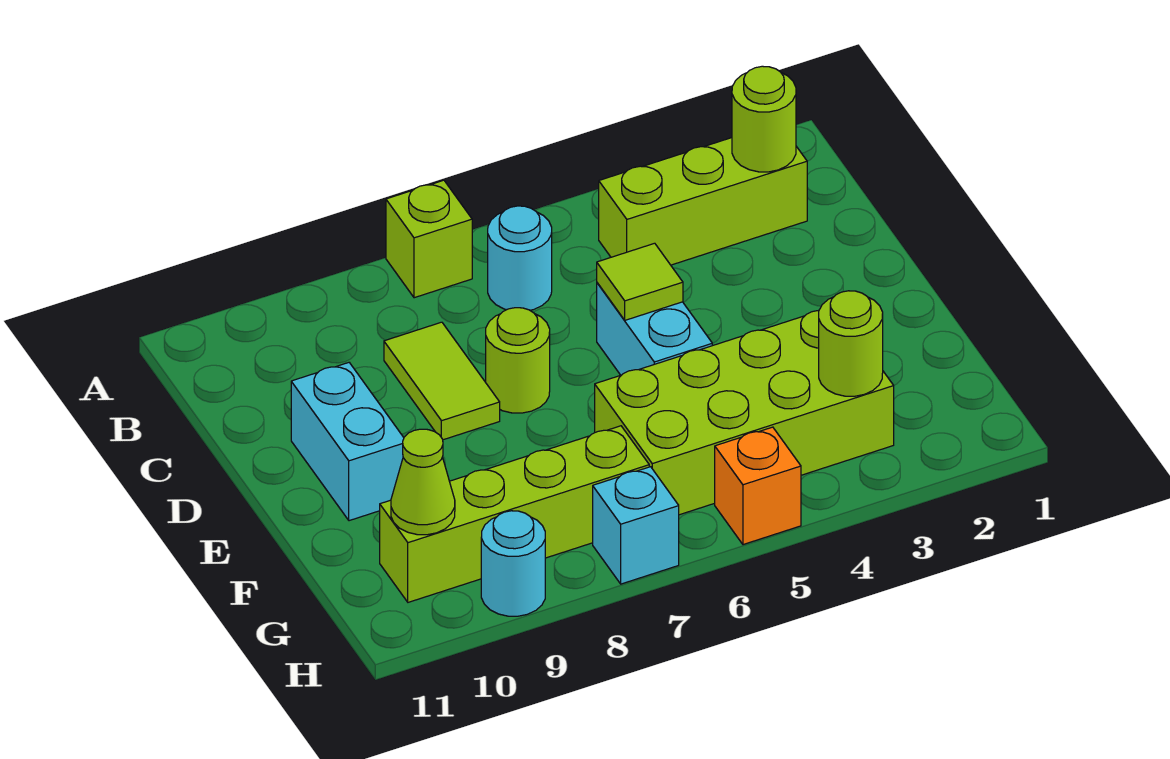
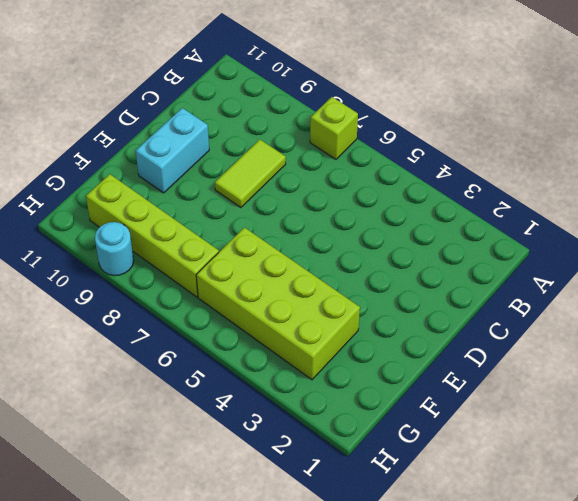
none -> lime 1x3 brick [599,138,807,265]
none -> cyan 1x1 round brick [488,206,552,310]
none -> cyan 1x2 brick [597,283,712,375]

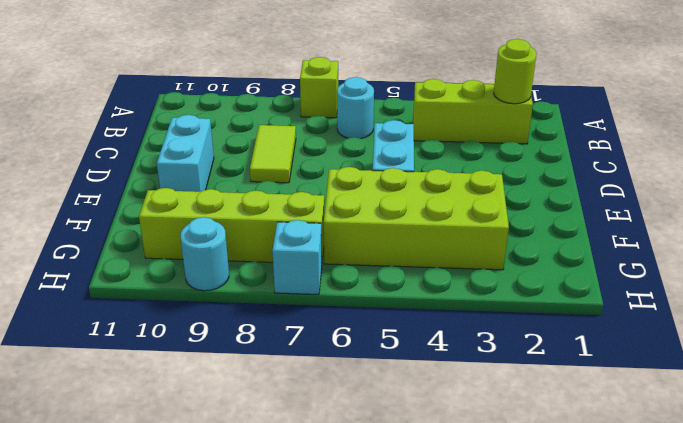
none -> lime 1x1 round brick [486,308,550,413]
none -> orange 1x1 brick [715,427,801,545]
none -> lime 1x1 tile [597,243,683,320]

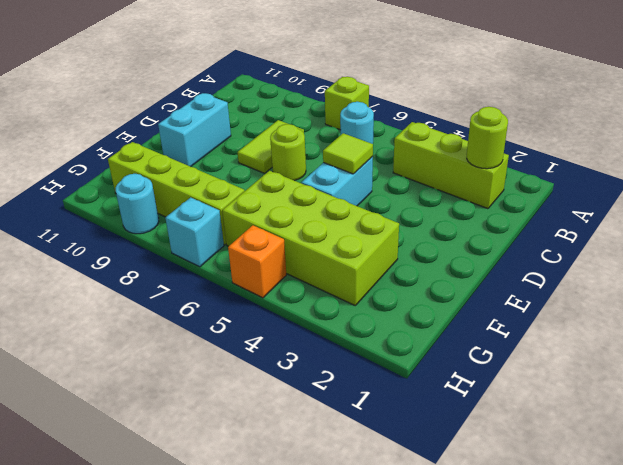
none -> lime 1x1 round brick [819,291,883,396]
none -> lime 1x1 cone [391,429,455,535]

